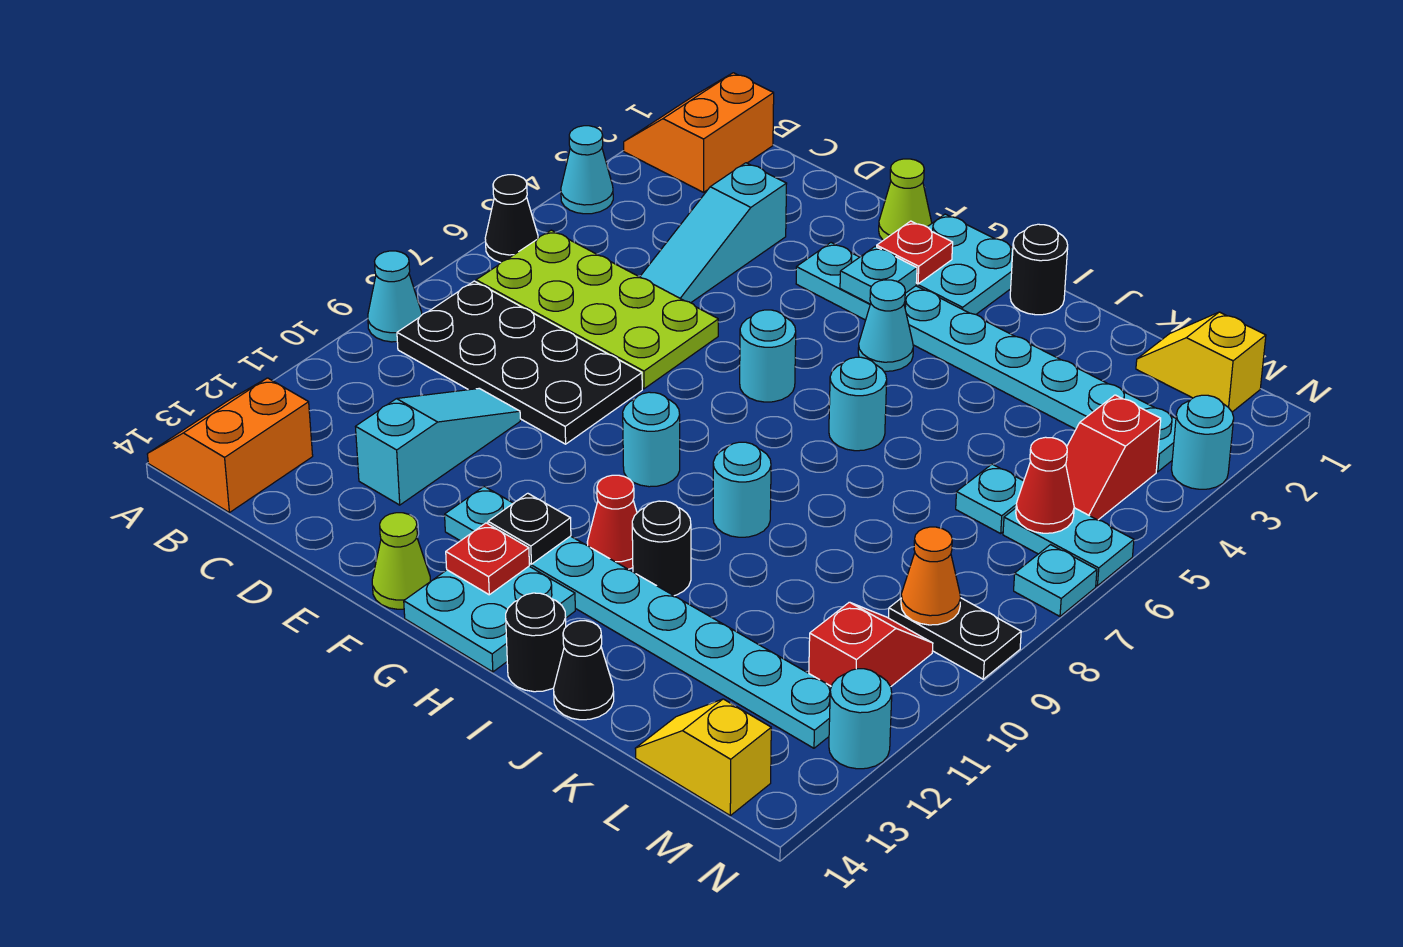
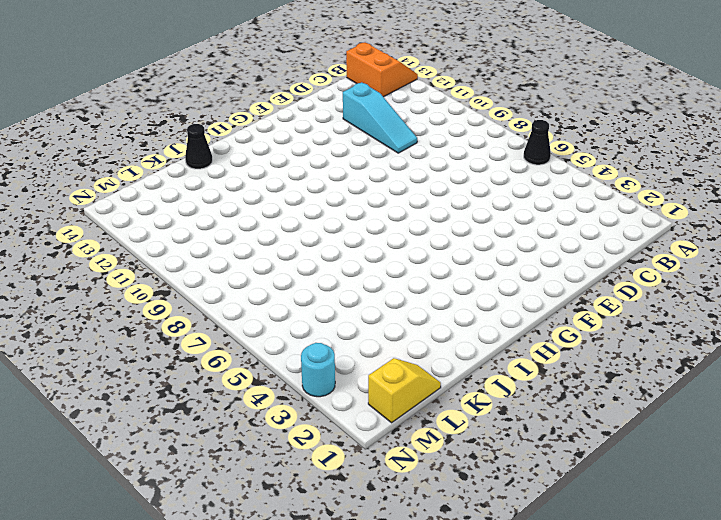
none -> orange 2x2 slope [624,73,774,192]
none -> cyan 1x1 cone [561,126,613,214]
none -> cyan 1x1 cone [368,251,422,342]
none -> lime 2x4 plate [476,230,718,389]

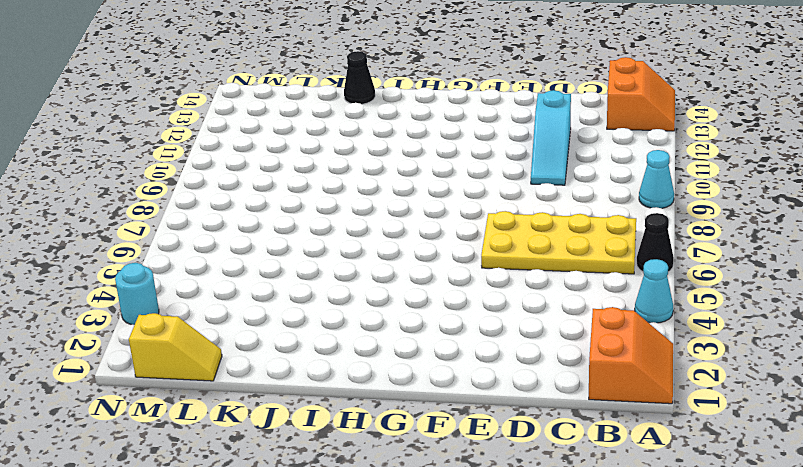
yellow 2x4 plate [481,211,636,274] -> lime 2x4 plate [476,230,718,389]
none -> black 2x4 plate [397,281,642,444]
none -> cyan 1x3 slope [640,163,787,303]
none -> lime 1x1 cone [879,159,932,240]
none -> cyan 1x8 plate [796,243,1176,472]

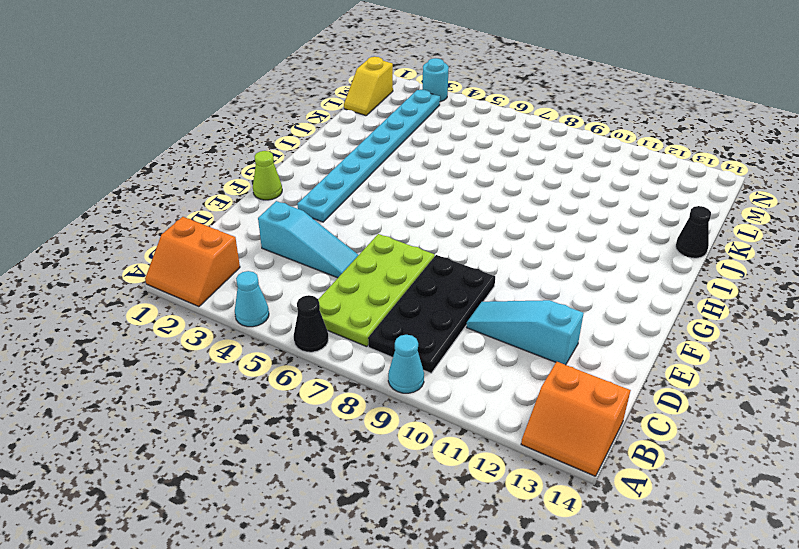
none -> cyan 1x8 plate [445,486,831,748]
none -> lime 1x1 cone [372,513,431,609]
none -> cyan 2x2 plate [916,214,1013,314]
none -> cyan 1x1 round brick [740,310,796,402]

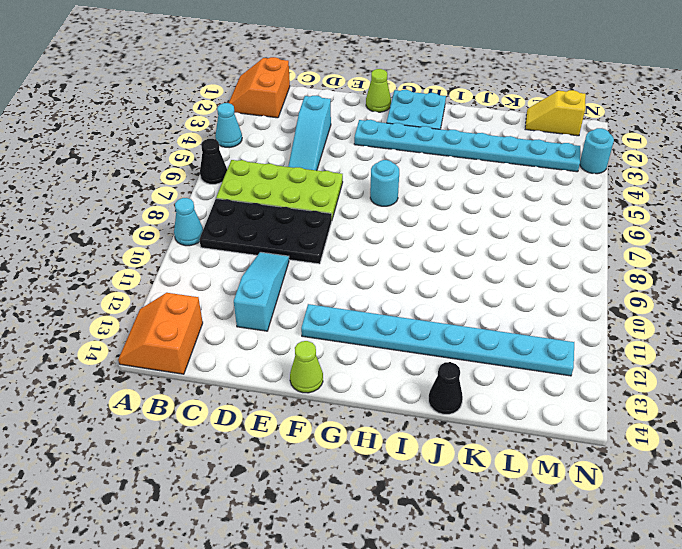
none -> cyan 1x1 round brick [623,392,680,487]
none -> cyan 2x2 plate [404,566,575,672]
none -> cyan 1x1 cone [858,280,913,371]
none -> red 1x1 cone [587,475,637,569]

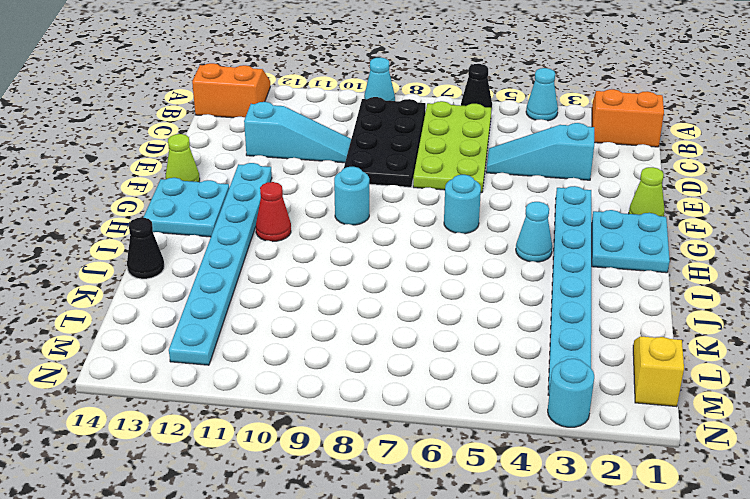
none -> black 1x1 round brick [1010,224,1068,315]
none -> cyan 1x1 round brick [829,357,887,451]
none -> cyan 1x1 round brick [713,442,771,537]
none -> black 1x1 round brick [632,501,691,596]

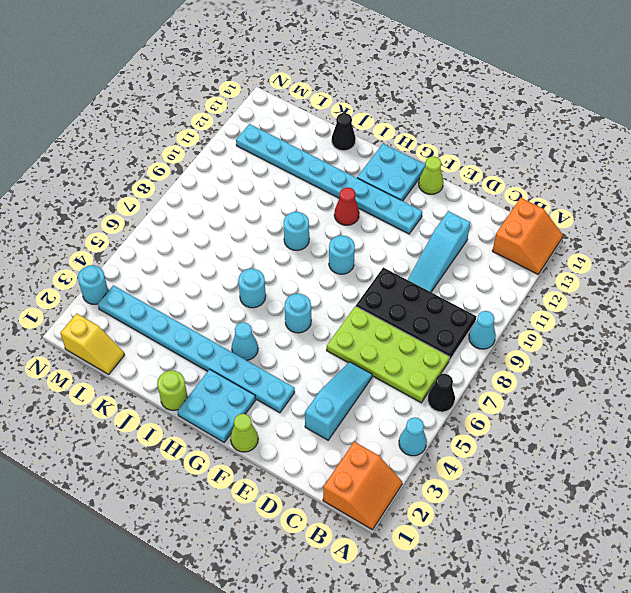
lime 1x1 round brick [157,370,188,410] -> black 1x1 round brick [1010,224,1068,315]
none -> black 1x1 round brick [632,501,691,596]
none -> black 1x1 round brick [506,593,566,692]
none -> cyan 1x1 plate [956,464,1024,534]
none -> yellow 1x2 slope [635,699,771,816]

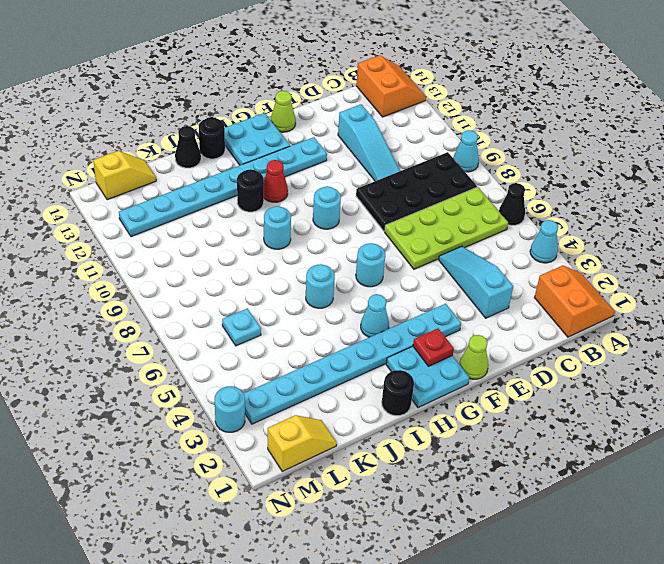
none -> red 1x2 slope [1066,395,1161,520]
none -> cyan 1x2 plate [1003,508,1134,586]
none -> black 1x2 plate [889,598,1021,679]
none -> red 1x2 slope [809,602,933,687]

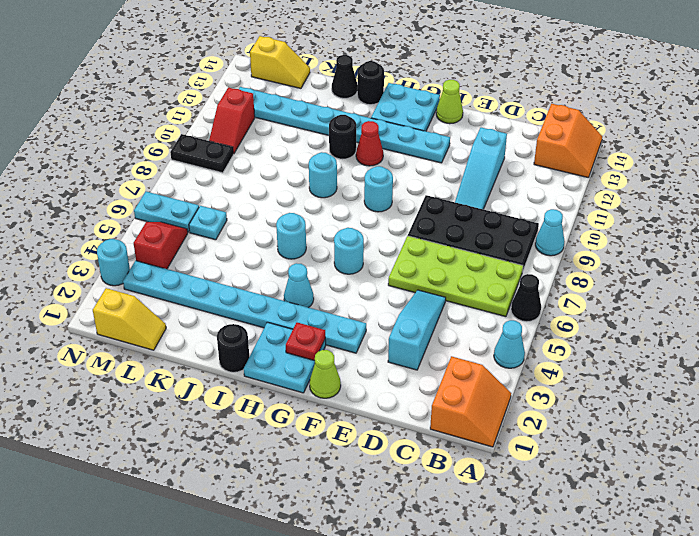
none -> cyan 1x1 plate [1014,545,1097,616]
none -> cyan 1x1 round brick [829,669,892,769]
none -> cyan 1x1 plate [840,247,917,304]
none -> black 1x1 plate [488,493,571,564]

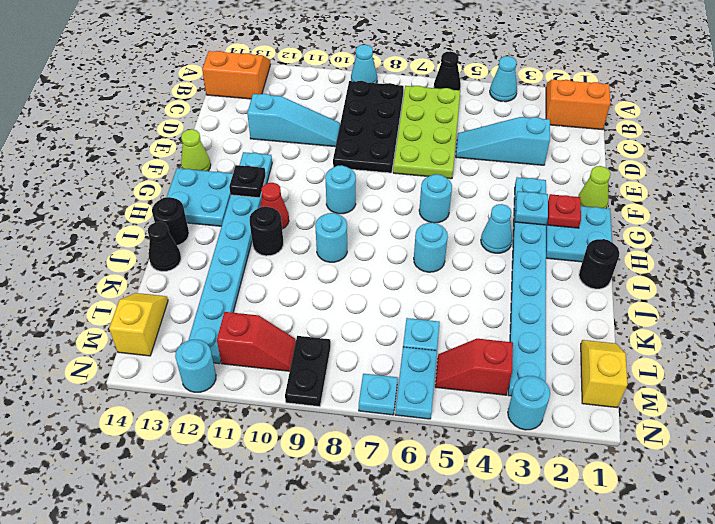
none -> red 1x1 plate [446,523,529,595]
none -> red 1x1 cone [1016,437,1074,533]
none -> orange 1x1 cone [901,527,961,625]

